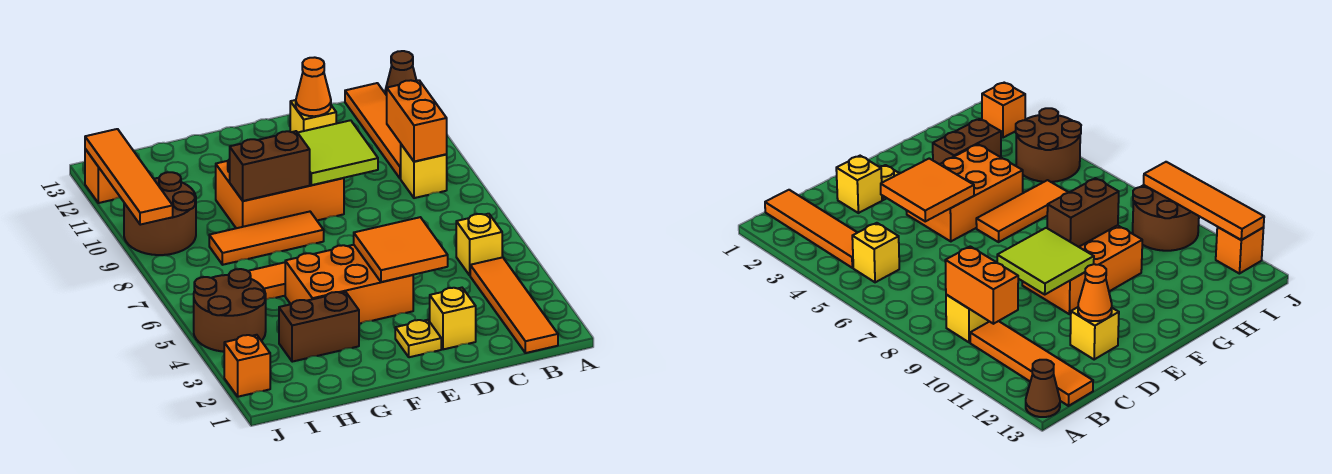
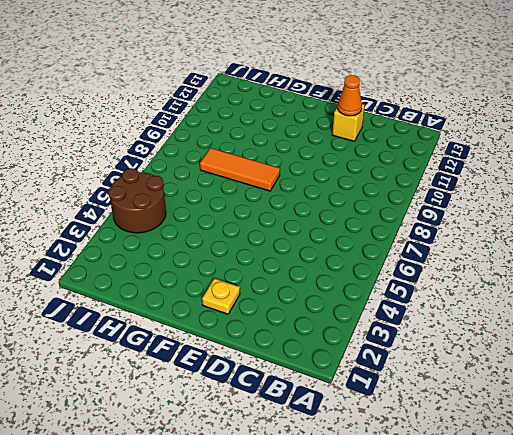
none -> brown 1x1 cone [385,51,416,95]
none -> orange 1x4 tile [470,257,558,353]
none -> yellow 1x1 brick [456,214,502,275]

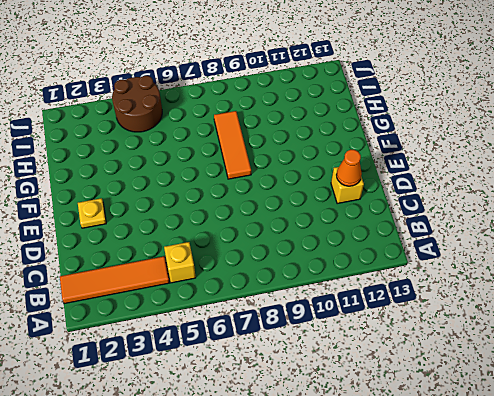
none -> brown 1x1 cone [385,51,416,95]
none -> yellow 1x1 brick [401,144,447,198]
none -> orange 1x4 tile [345,83,401,179]

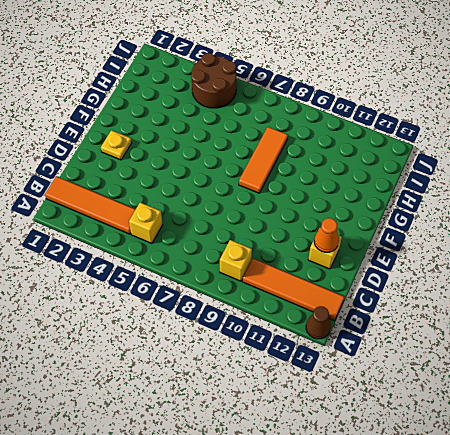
none -> yellow 1x1 brick [430,288,476,349]
none -> orange 2x3 brick [285,245,413,324]
none -> orange 2x3 brick [216,159,344,228]

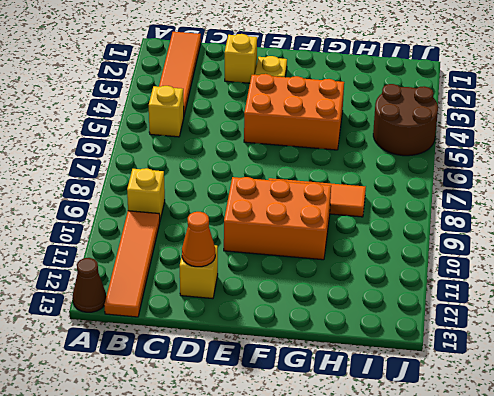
none -> orange 1x3 tile [248,262,285,300]
none -> brown 1x2 brick [279,292,359,362]
none -> brown 2x2 round brick [124,172,196,255]

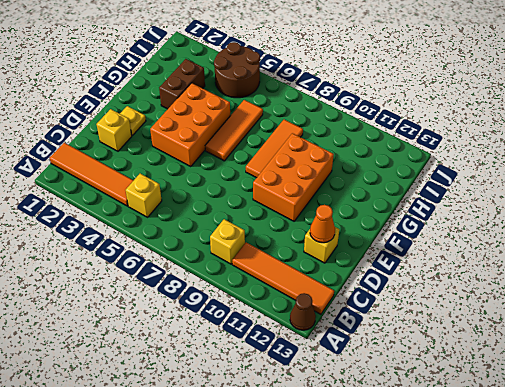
none -> brown 2x2 round brick [124,172,196,255]
none -> orange 1x1 brick [224,335,270,397]
none -> orange 1x1 brick [85,149,120,203]

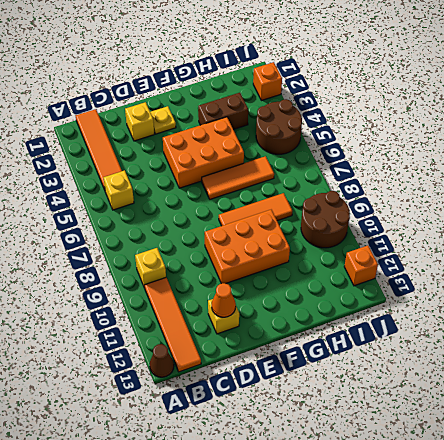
none -> orange 1x2 brick [387,80,447,162]
none -> orange 2x2 tile [354,217,448,282]
none -> lime 2x2 tile [298,120,378,185]

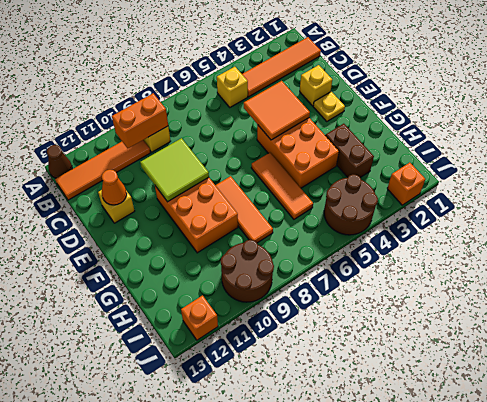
none -> brown 1x2 brick [230,131,310,201]
none -> orange 1x4 tile [85,129,173,225]

